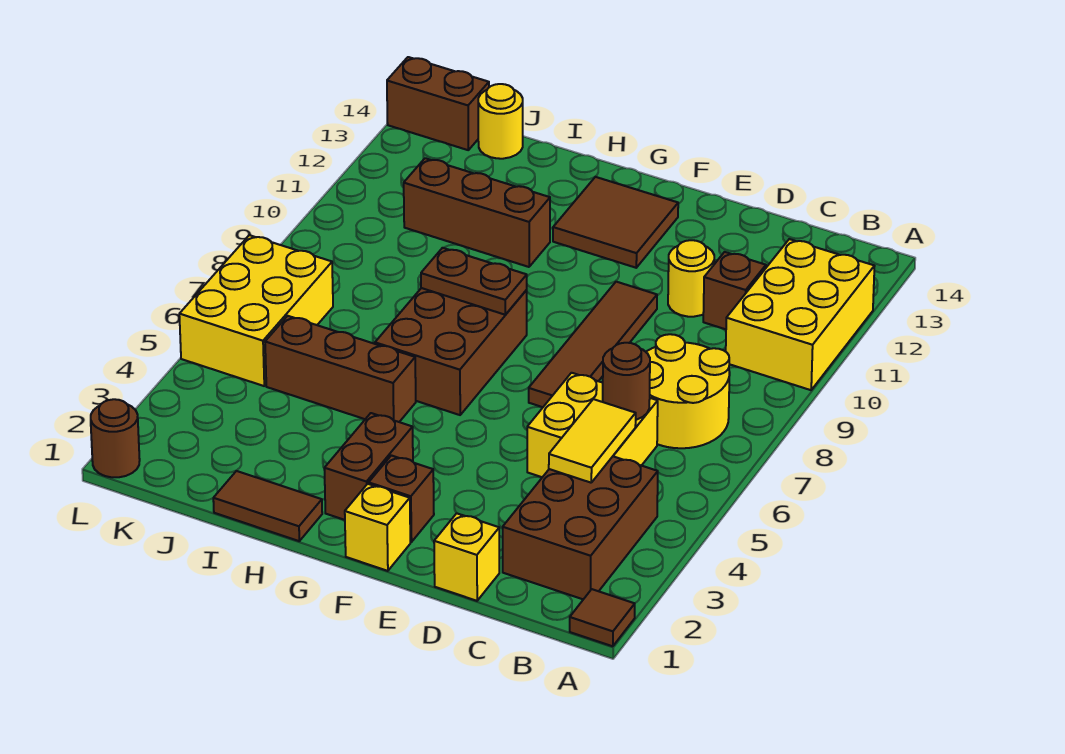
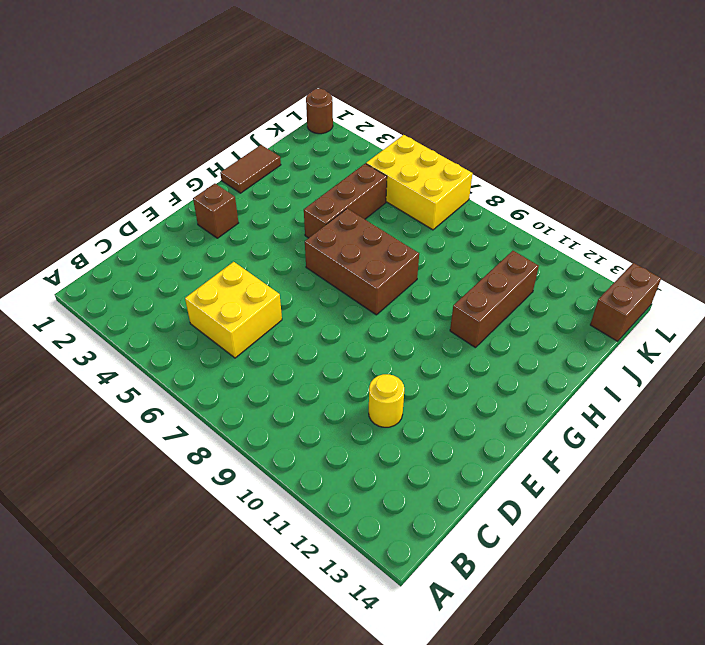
none -> brown 1x1 tile [570,589,635,646]
none -> yellow 2x3 brick [726,239,874,390]
none -> brown 2x3 brick [503,456,658,599]

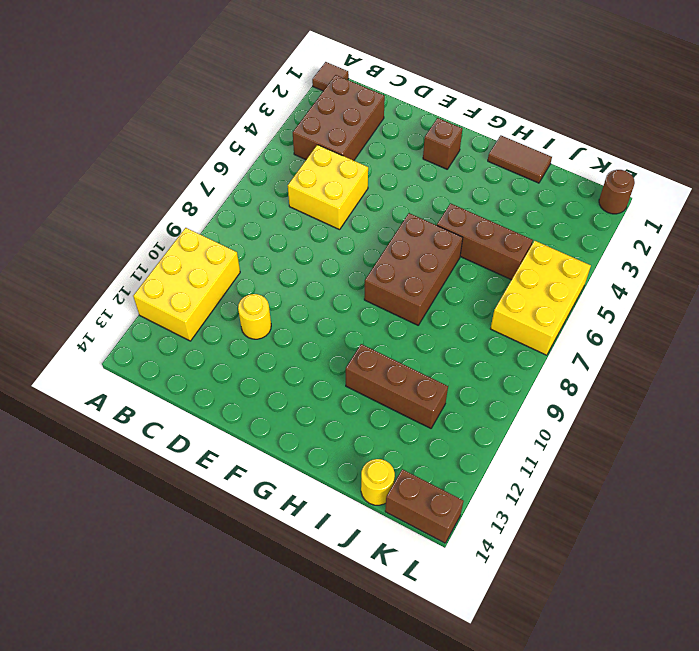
none -> yellow 2x2 round brick [646,334,730,448]
none -> brown 1x1 brick [703,252,766,329]
none -> yellow 1x1 brick [434,513,499,601]

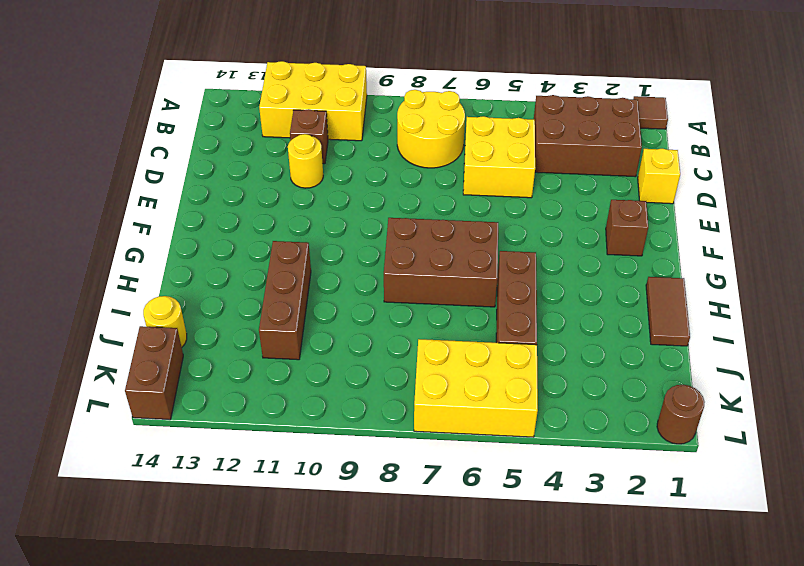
none -> brown 1x4 tile [529,282,657,407]
none -> yellow 1x1 brick [345,484,410,571]
none -> brown 2x2 tile [553,177,678,268]

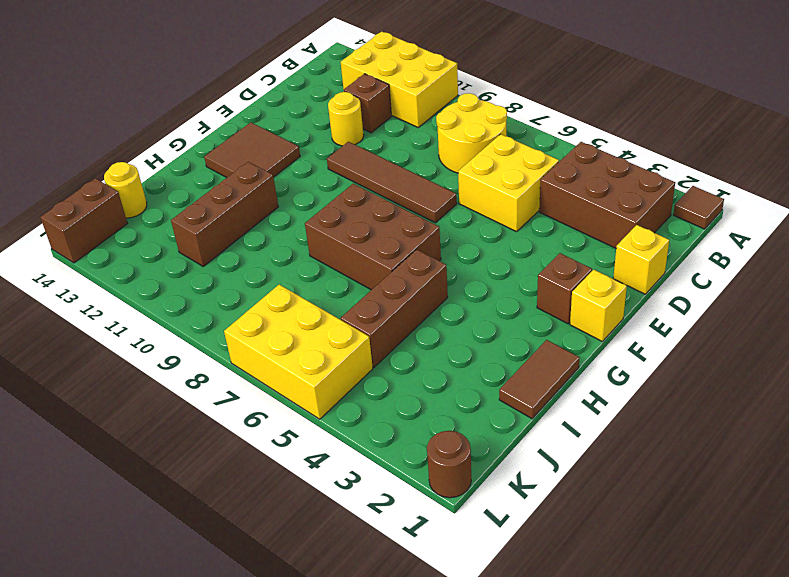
none -> brown 1x2 brick [324,413,413,520]
none -> yellow 1x2 tile [549,399,636,483]
none -> brown 1x1 round brick [603,343,650,420]

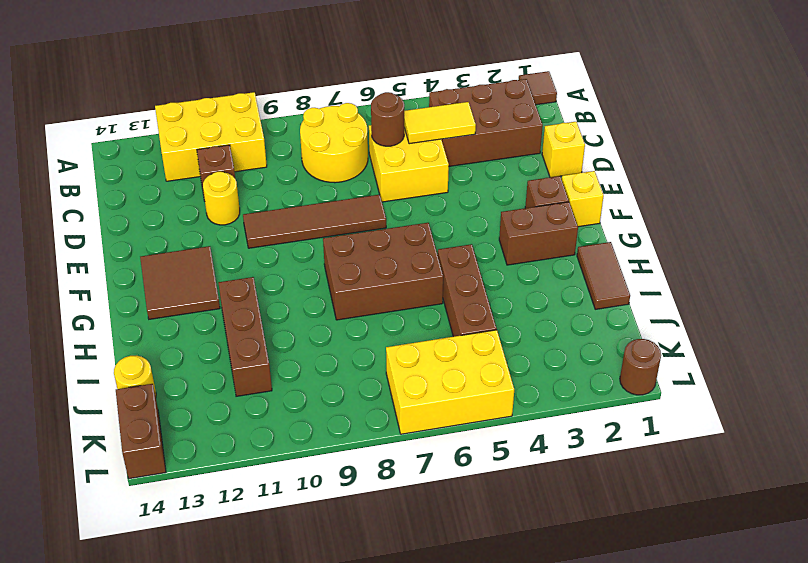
none -> brown 1x2 plate [421,248,527,315]

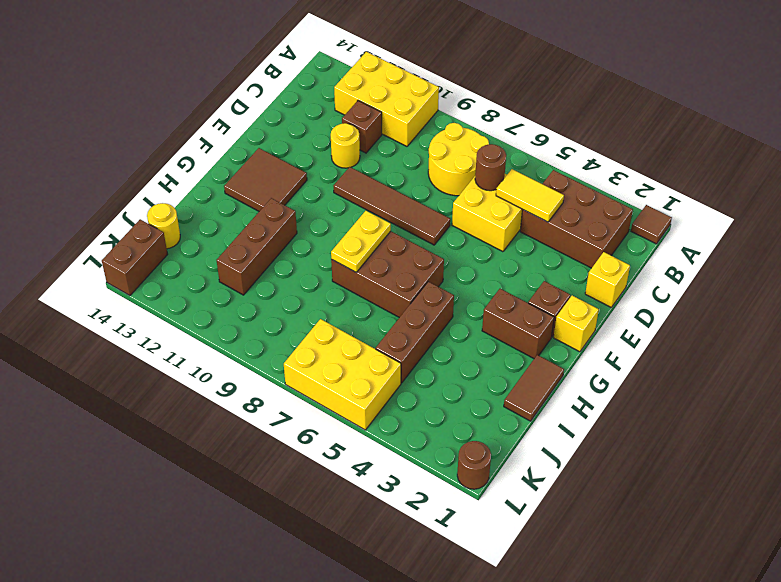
yellow 1x2 plate [331,211,391,272] -> brown 1x2 plate [421,248,527,315]

